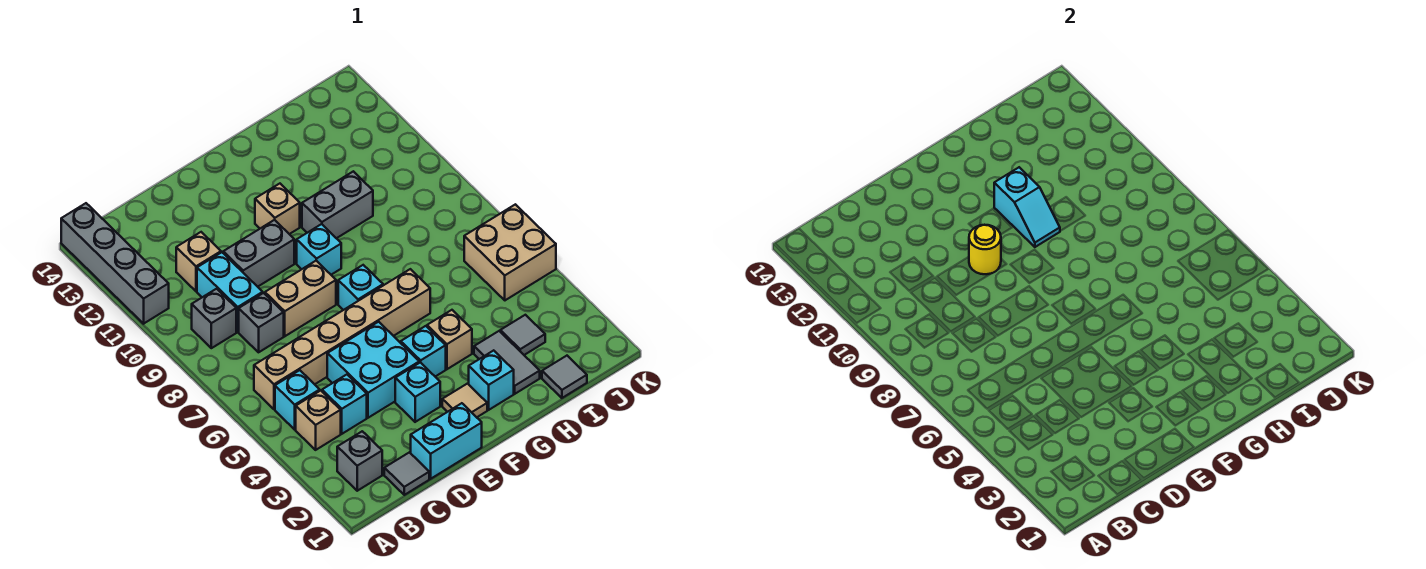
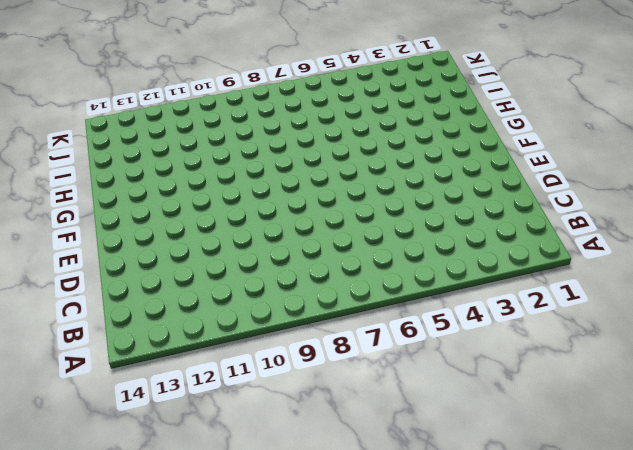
none -> grey 1x4 brick [61,203,169,324]
none -> grey 1x1 brick [337,431,382,491]
none -> tan 1x1 brick [296,391,341,450]
none -> cyan 1x1 brick [275,370,320,430]

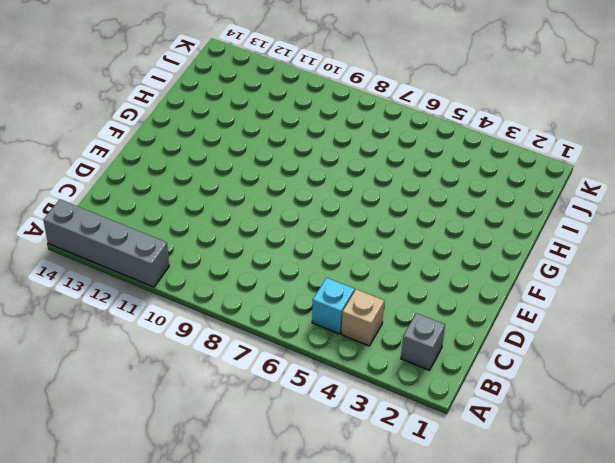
none -> tan 1x6 brick [254,269,430,409]
none -> grey 1x1 brick [192,289,236,348]
none -> grey 1x1 tile [384,452,429,495]
none -> cyan 1x1 brick [322,375,367,434]

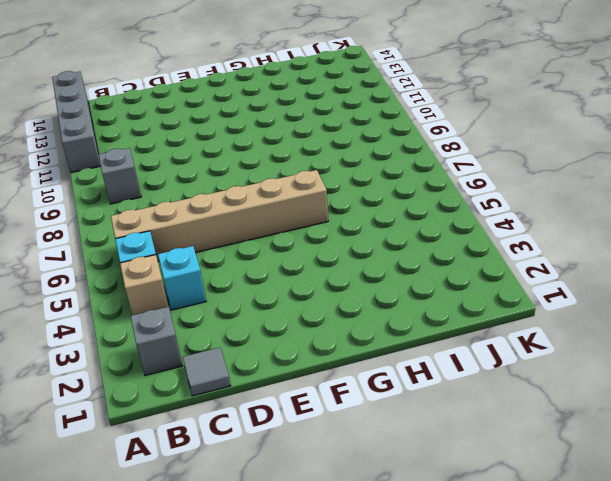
none -> grey 1x1 brick [239,293,284,352]
none -> cyan 1x2 brick [197,252,263,332]
none -> tan 1x1 brick [176,232,221,291]
none -> cyan 1x2 brick [411,403,482,479]

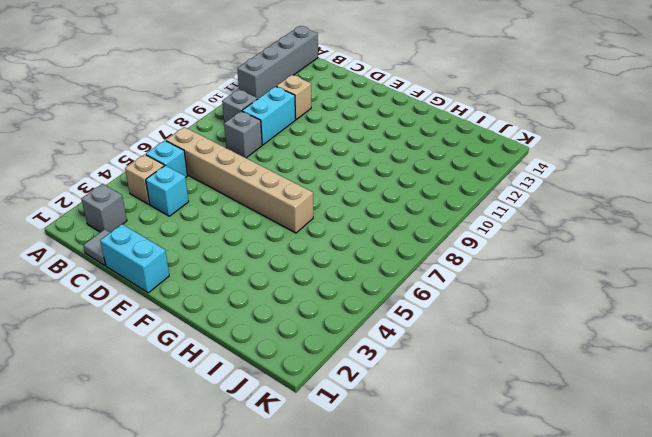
none -> cyan 2x2 brick [327,322,419,418]
none -> tan 1x2 brick [265,261,336,336]
none -> grey 1x2 brick [223,220,294,287]
none -> cyan 1x1 brick [395,362,440,422]

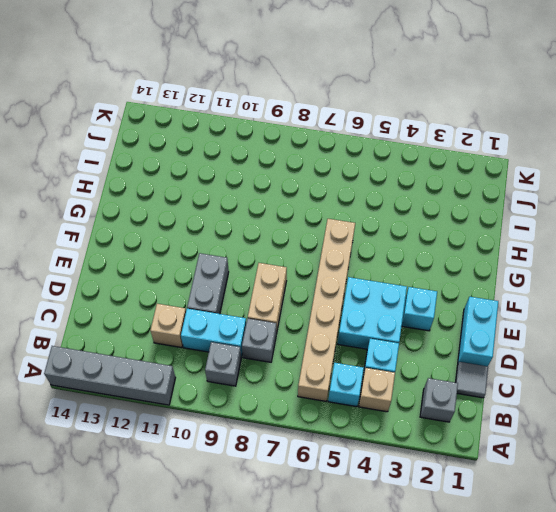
none -> tan 1x1 tile [442,384,487,417]
none -> cyan 1x1 brick [401,326,446,377]
none -> cyan 1x1 brick [338,265,383,310]
none -> cyan 1x1 brick [297,224,341,275]

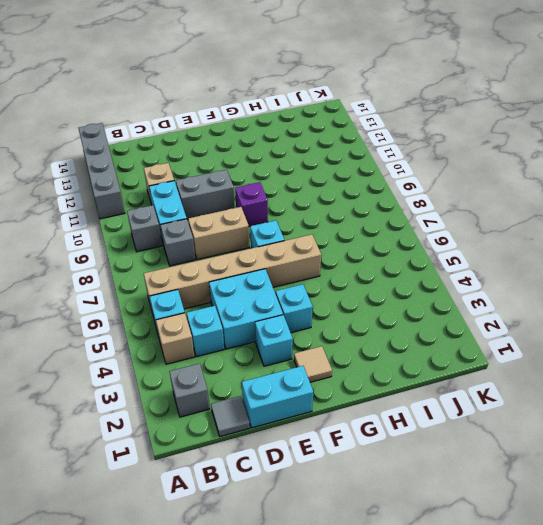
purple 1x1 brick [235,182,268,226] -> cyan 1x1 brick [297,224,341,275]
none -> tan 1x1 brick [255,184,300,234]
none -> cyan 1x1 brick [469,350,514,410]
none -> tan 1x1 brick [427,310,472,369]
none -> grey 1x2 brick [302,171,373,238]

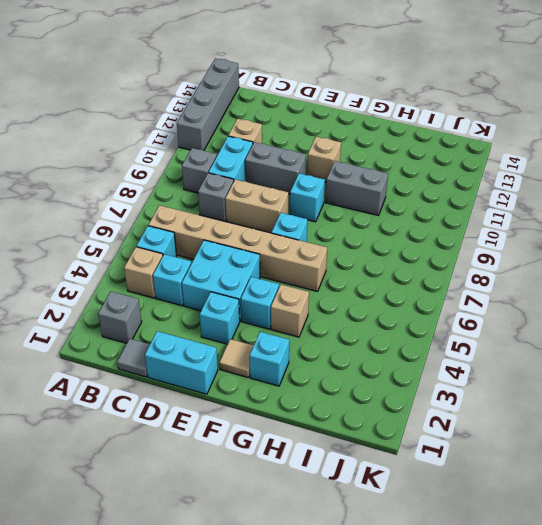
none -> grey 1x2 tile [474,331,540,394]
none -> grey 1x1 tile [542,356,587,398]
none -> grey 1x1 tile [500,315,545,355]
none -> tan 2x2 brick [464,204,556,300]

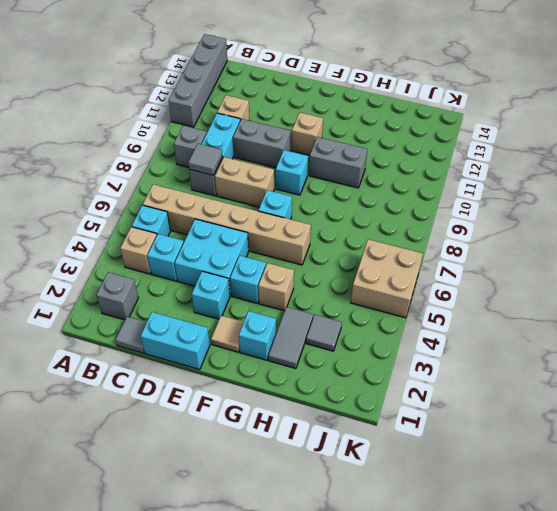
grey 1x1 tile [188,144,223,175] -> grey 1x1 tile moved to [542,356,587,398]
none -> yellow 1x1 round brick [969,225,1001,274]
none -> cyan 1x2 slope [994,167,1060,247]

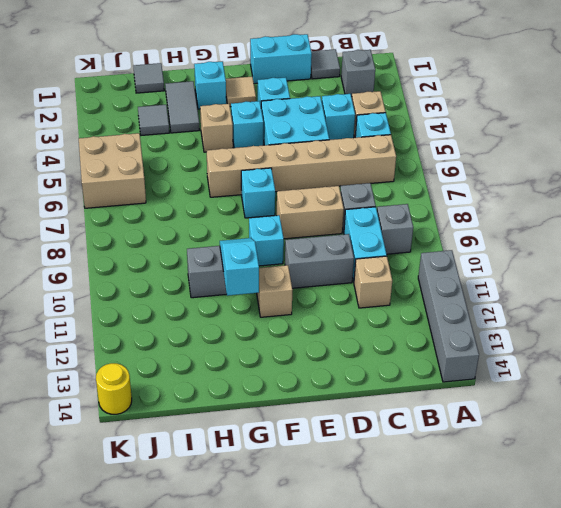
yellow 1x1 round brick [96,363,132,414] -> yellow 1x1 round brick moved to [969,225,1001,274]

